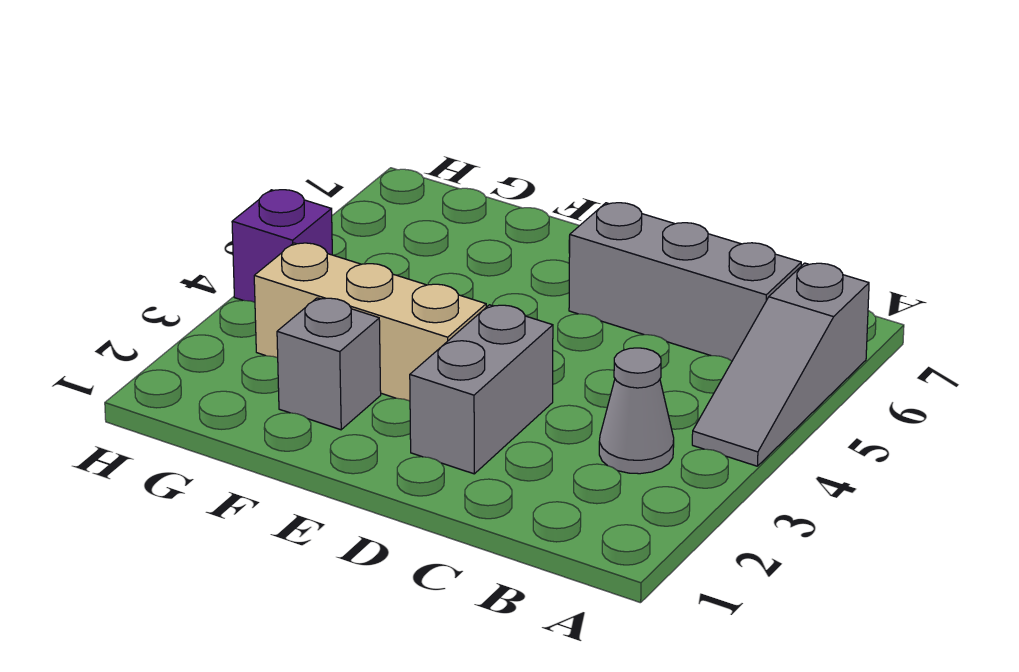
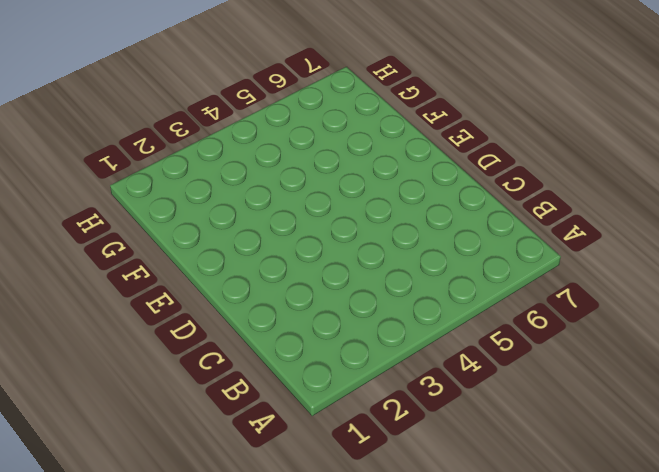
none -> grey 1x3 slope [692,263,869,466]
none -> grey 1x1 cone [599,348,674,474]

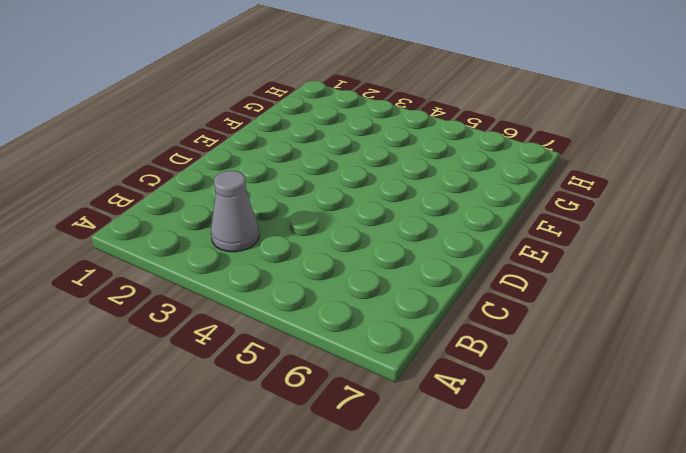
none -> grey 1x3 slope [692,263,869,466]
none -> grey 1x3 brick [569,203,801,361]

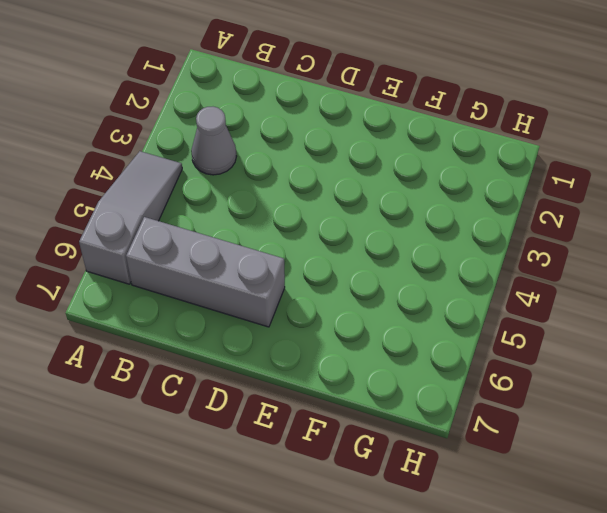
none -> grey 1x2 brick [410,305,553,474]
none -> tan 1x3 brick [254,243,486,401]

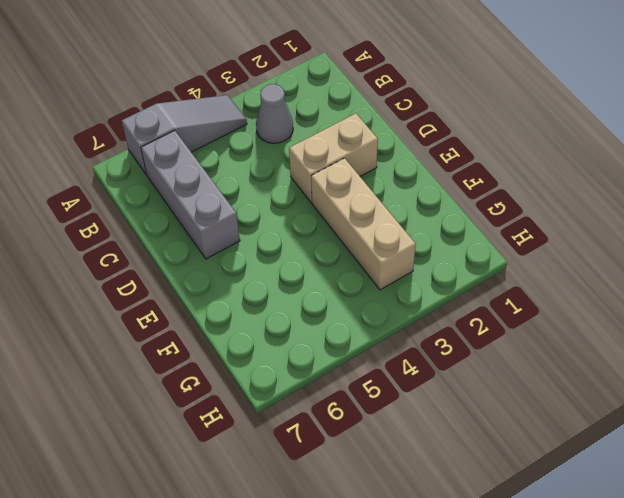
tan 1x2 brick [289,113,378,203] -> grey 1x2 brick [410,305,553,474]
none -> grey 1x1 brick [277,298,381,430]
none -> purple 1x1 brick [232,190,332,302]

